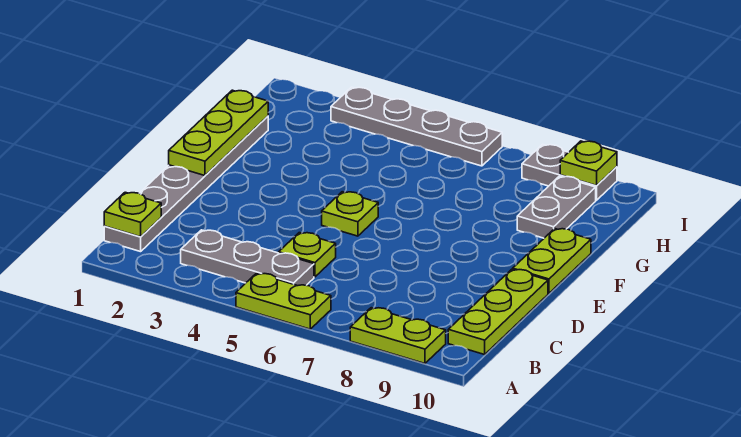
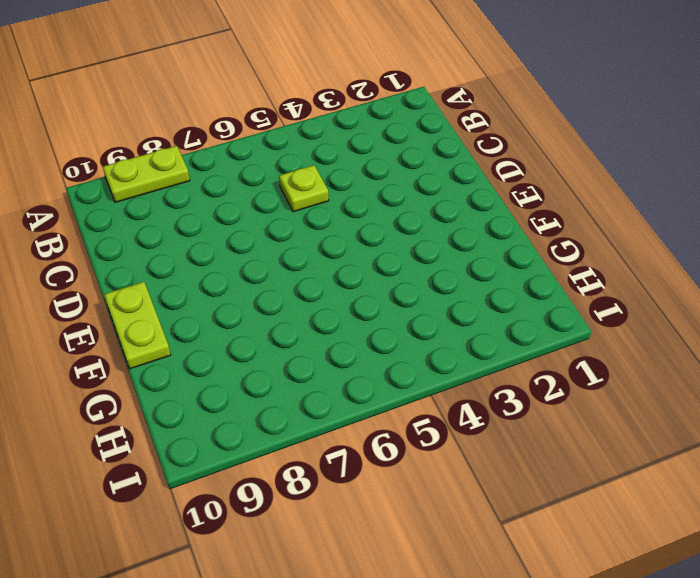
none -> lime 1x2 plate [236,273,331,329]
none -> grey 1x6 plate [104,116,268,252]
none -> grey 1x3 plate [181,230,314,286]

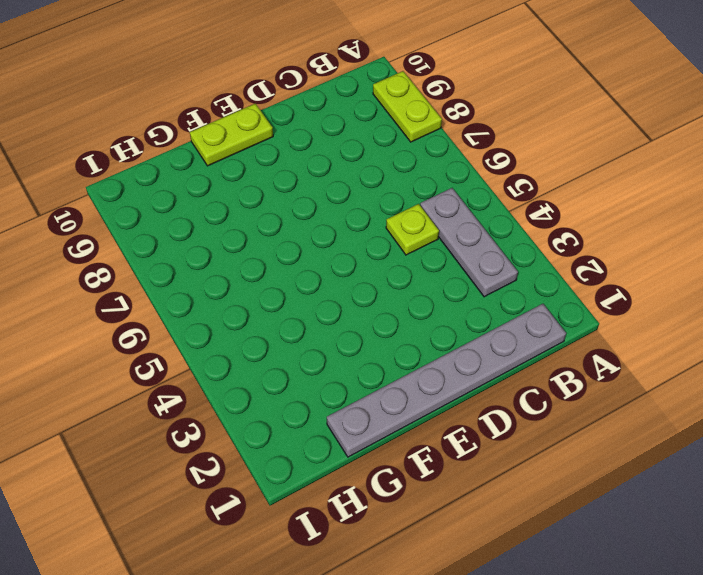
none -> lime 1x2 plate [236,273,331,329]
none -> lime 1x3 plate [448,269,548,355]
none -> lime 1x1 plate [322,192,378,236]

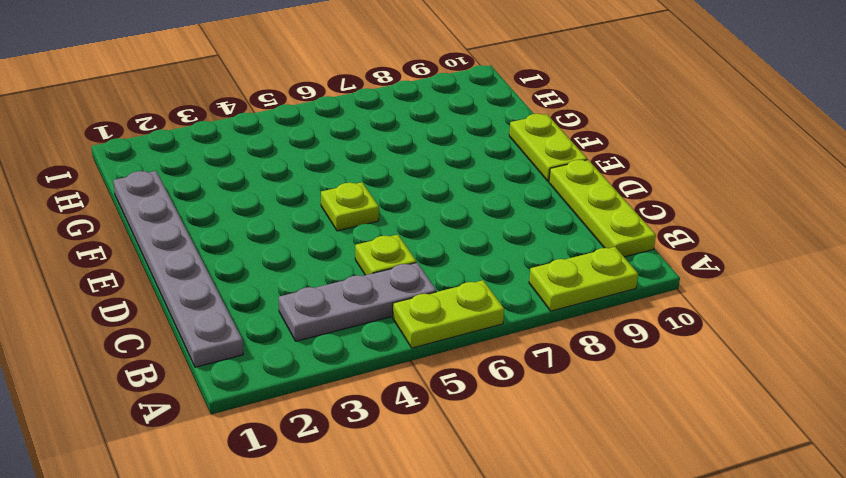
none -> grey 1x2 plate [517,176,596,238]
none -> grey 1x4 plate [331,87,502,166]
none -> grey 1x2 plate [522,144,617,200]

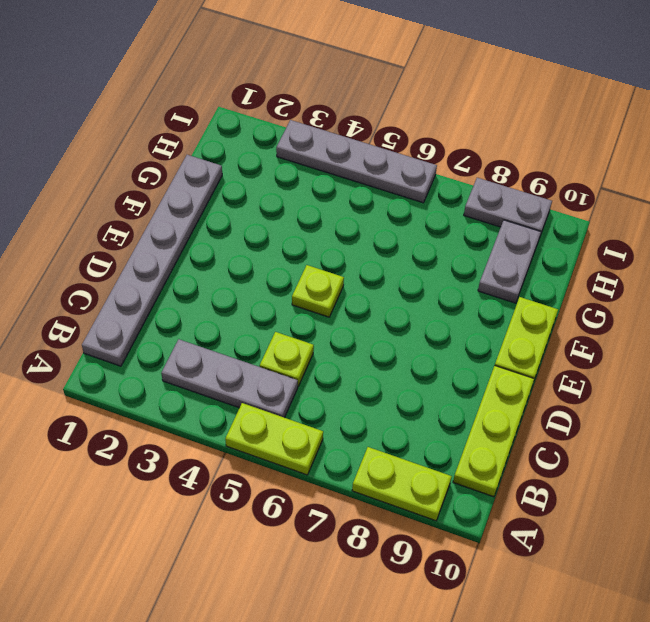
none -> lime 1x1 plate [104,192,161,237]
none -> lime 1x3 plate [169,90,268,176]
none -> lime 1x1 plate [560,141,617,186]

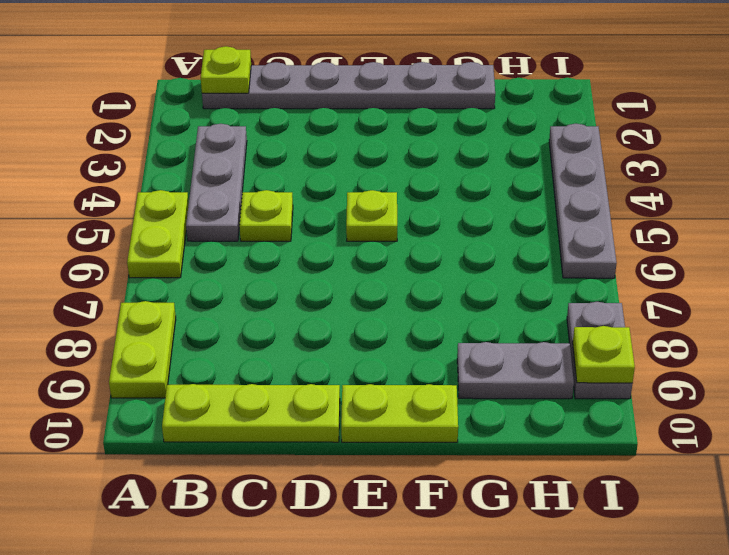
none -> lime 1x3 plate [169,90,268,176]

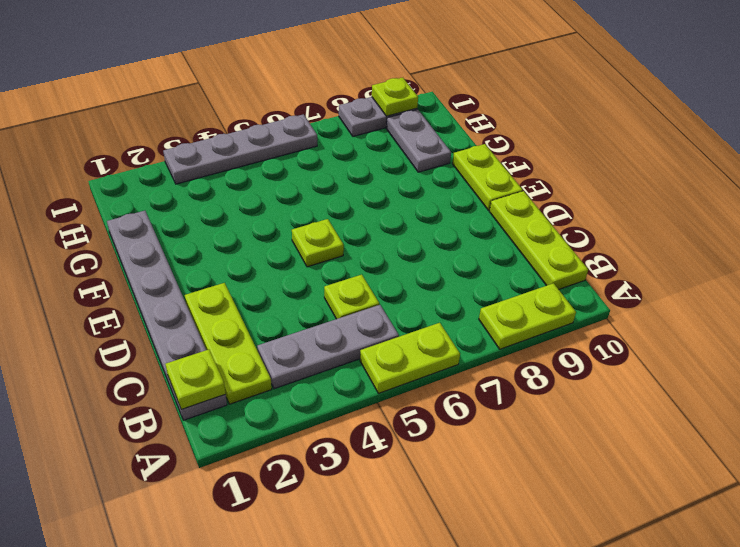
lime 1x3 plate [185,283,272,404] -> lime 1x3 plate moved to [169,90,268,176]

